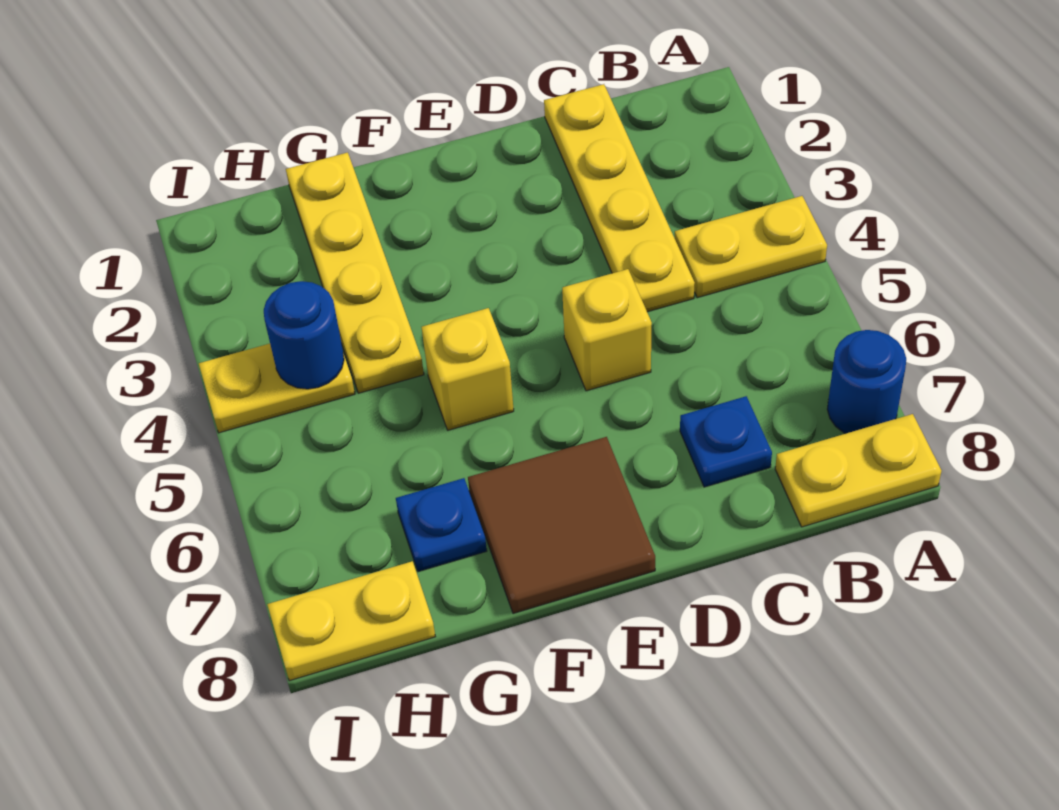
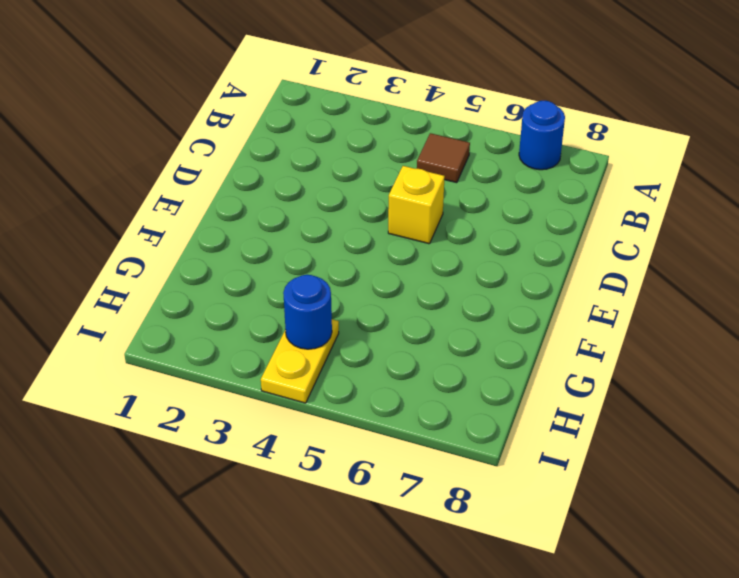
brown 1x1 tile [417,133,470,183] -> none
none -> yellow 1x2 plate [675,196,827,298]
none -> yellow 1x2 plate [775,414,941,527]
none -> yellow 1x4 plate [544,84,695,312]

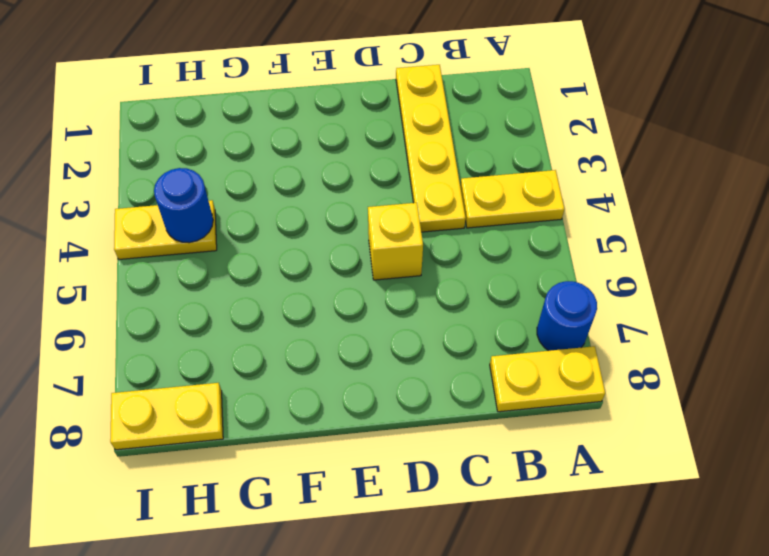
none -> blue 1x1 plate [680,396,772,487]
none -> brown 2x2 tile [468,437,655,614]
none -> yellow 1x1 brick [422,308,514,430]

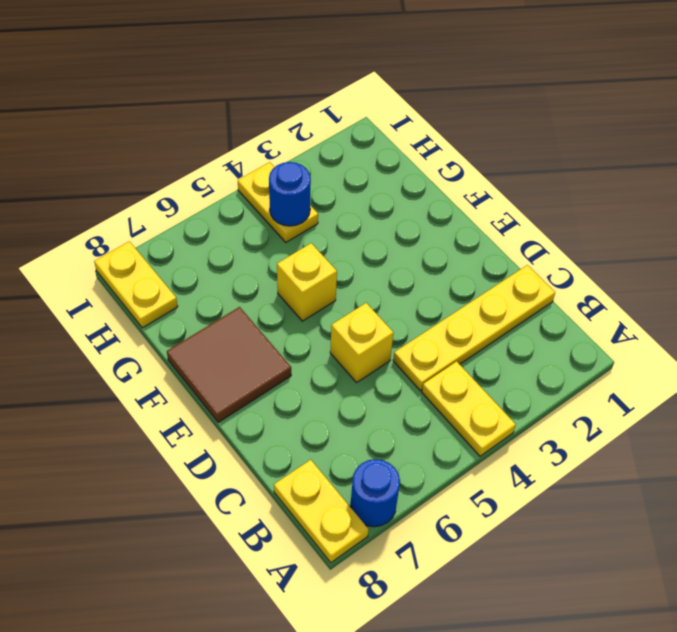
none -> blue 1x1 plate [680,396,772,487]
none -> yellow 1x4 plate [286,152,424,393]
none -> blue 1x1 plate [396,478,487,572]

